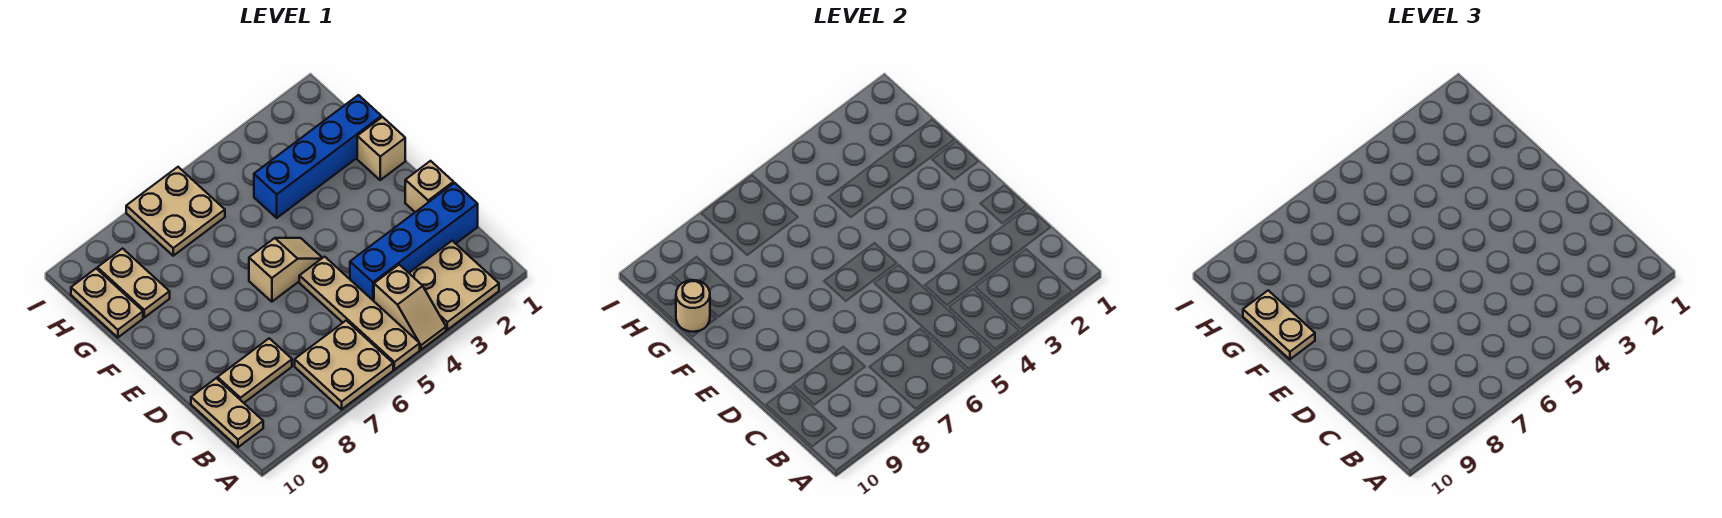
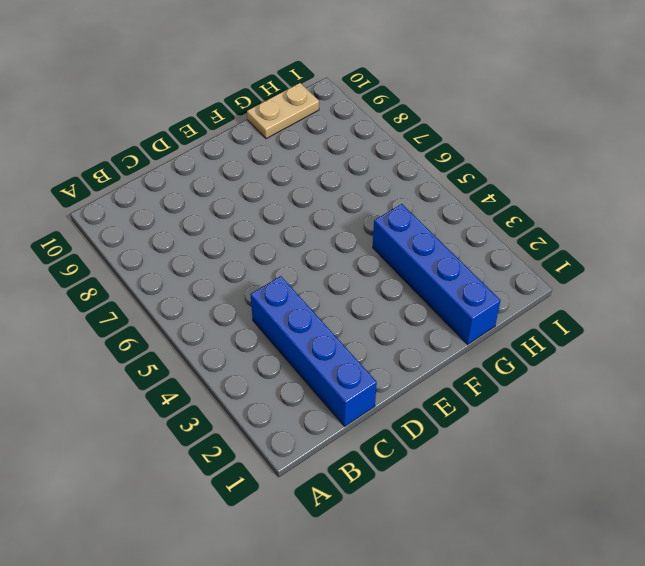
none -> tan 2x2 plate [409,241,499,330]
none -> tan 1x2 slope [374,265,446,350]
none -> tan 1x4 plate [299,257,420,370]

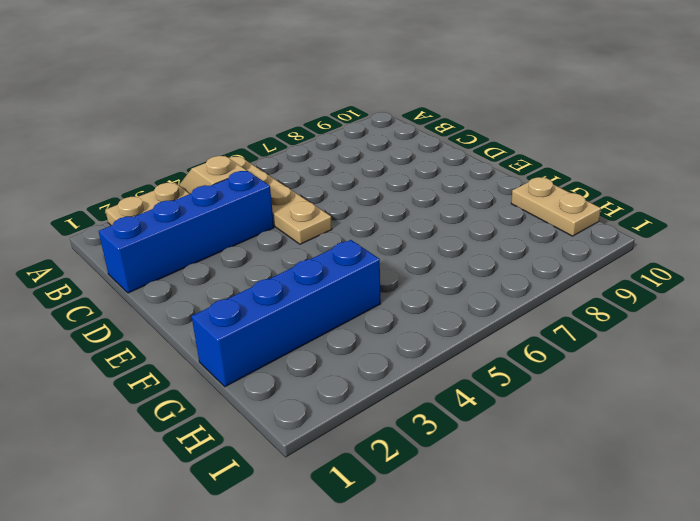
none -> tan 2x2 plate [295,320,393,409]
none -> tan 1x2 plate [191,378,263,447]
none -> tan 1x2 plate [218,338,292,403]

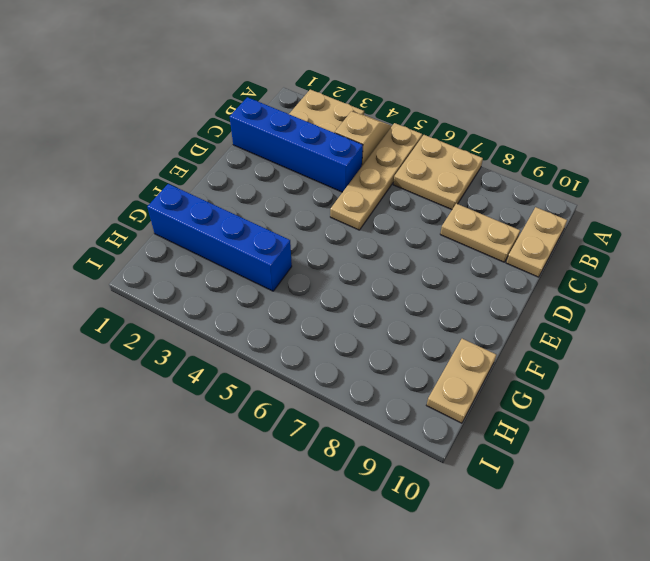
none -> tan 1x1 brick [405,161,453,212]
none -> tan 1x2 slope [249,238,322,302]
none -> tan 1x1 brick [357,117,405,180]

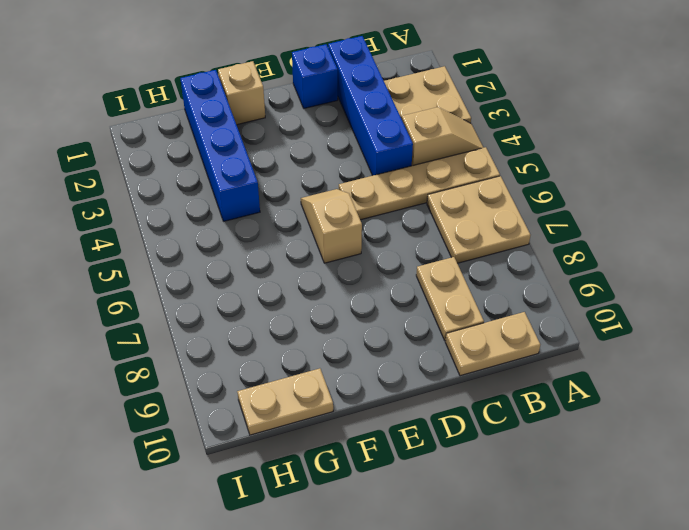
blue 1x1 brick [292,44,338,108] -> tan 1x1 brick [405,161,453,212]
none -> tan 1x2 plate [97,249,170,318]
none -> tan 2x2 plate [126,167,225,256]
none -> tan 1x1 round brick [676,280,710,332]

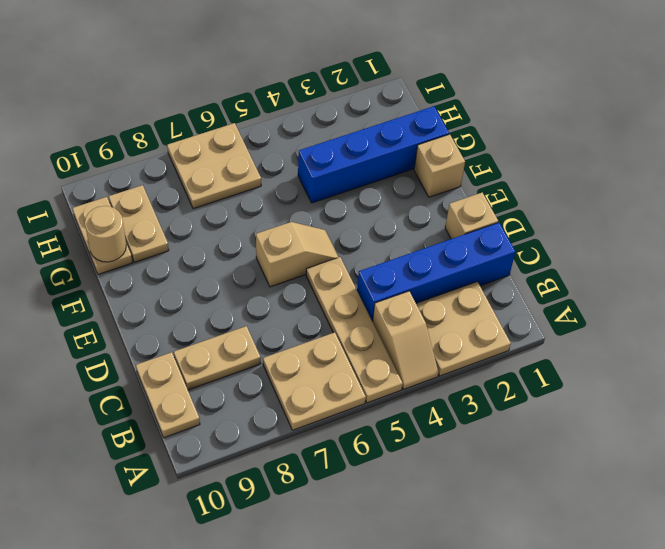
none -> tan 1x2 plate [1243,290,1315,359]

